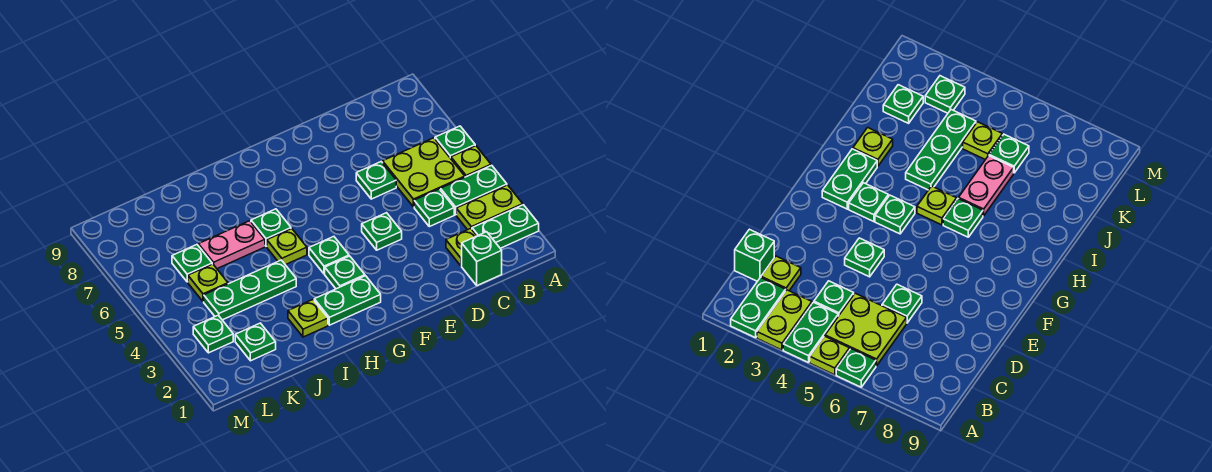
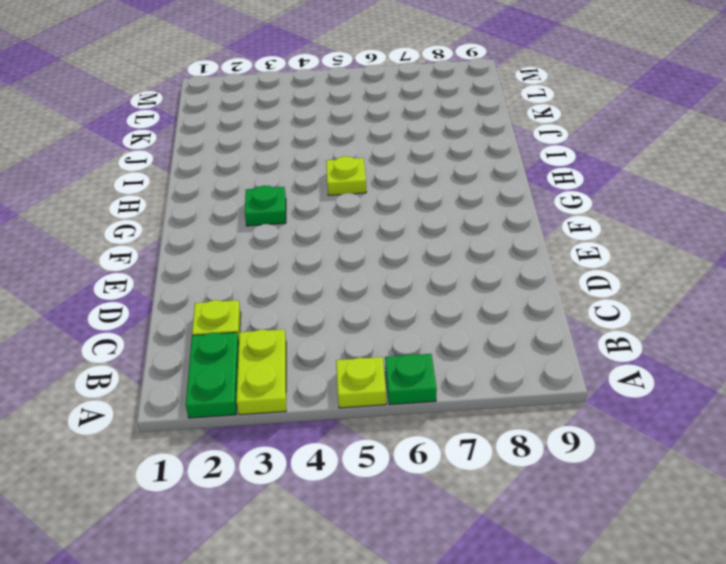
none -> green 1x2 plate [441,165,507,215]
none -> lime 2x2 plate [383,138,465,207]
none -> green 1x1 brick [462,232,502,286]

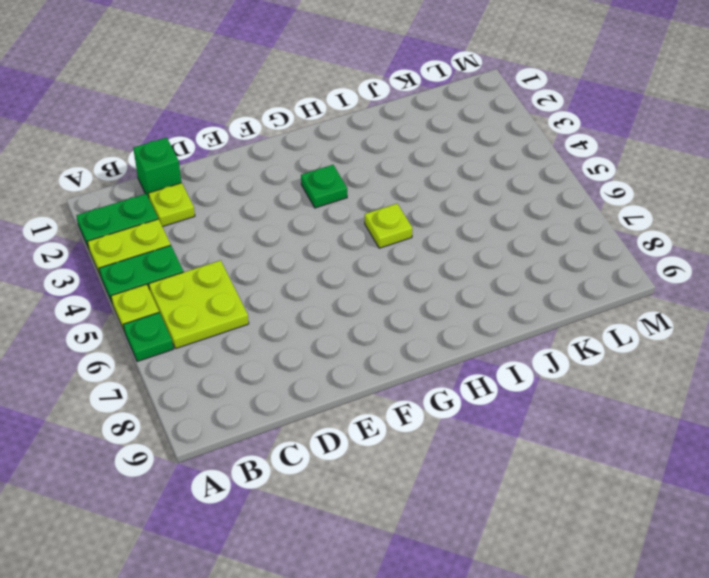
none -> green 1x1 plate [414,189,454,227]
none -> green 1x1 plate [356,162,396,199]
none -> green 1x1 plate [362,213,402,250]

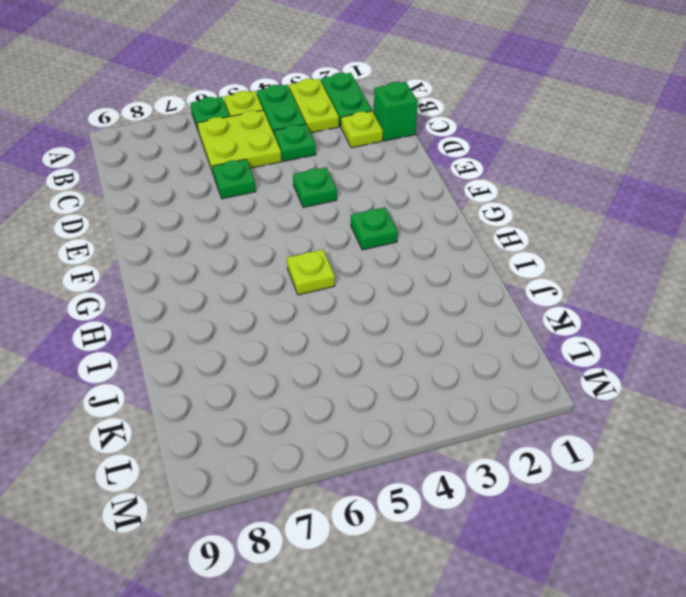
none -> green 1x2 plate [314,276,381,325]
none -> green 1x1 plate [309,237,349,274]
none -> green 1x1 plate [251,209,291,246]

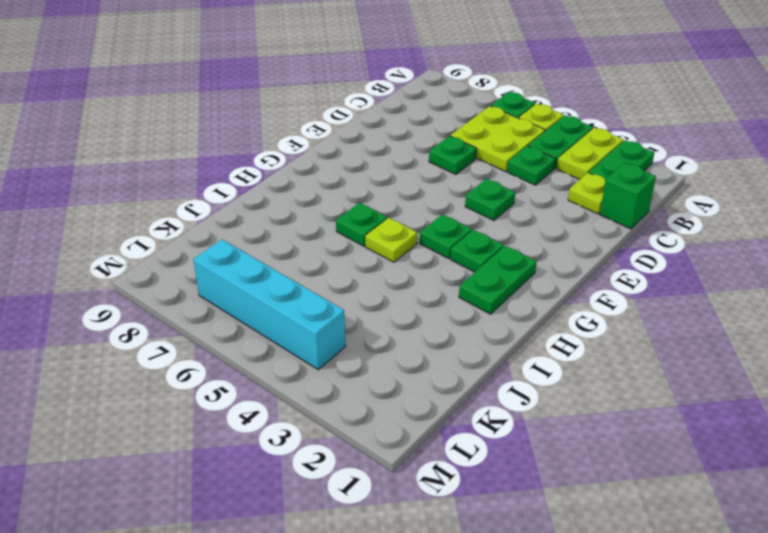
cyan 1x4 brick [193,239,346,370] -> none
none -> lime 1x1 plate [288,300,328,337]
none -> green 1x3 plate [204,260,296,320]
none -> pink 1x2 plate [198,221,265,269]

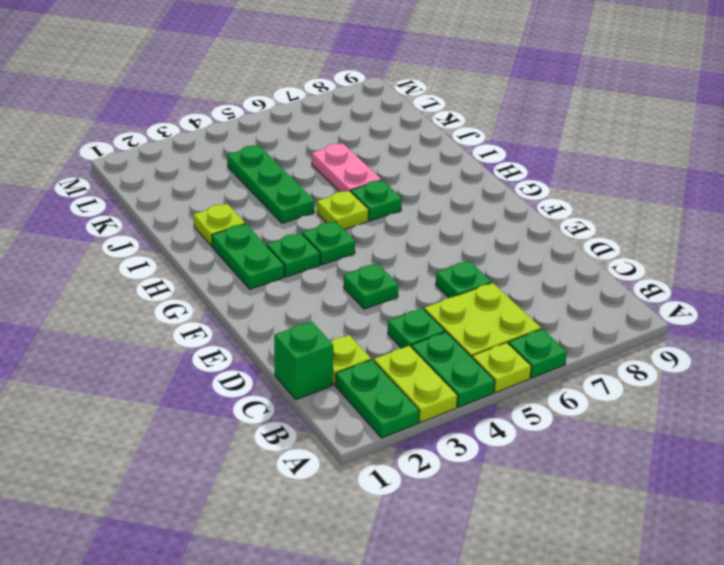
none -> green 1x1 plate [235,323,276,361]
none -> lime 1x1 plate [188,264,228,302]
none -> green 1x1 plate [172,245,212,282]

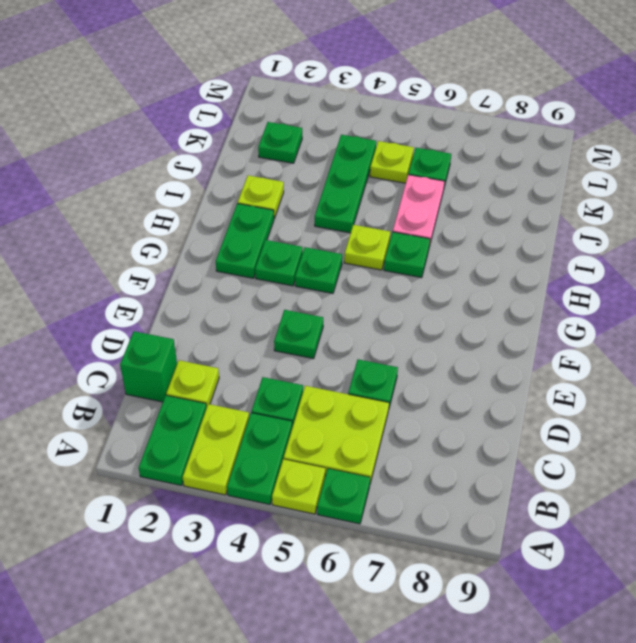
none -> green 1x1 plate [193,315,233,353]

